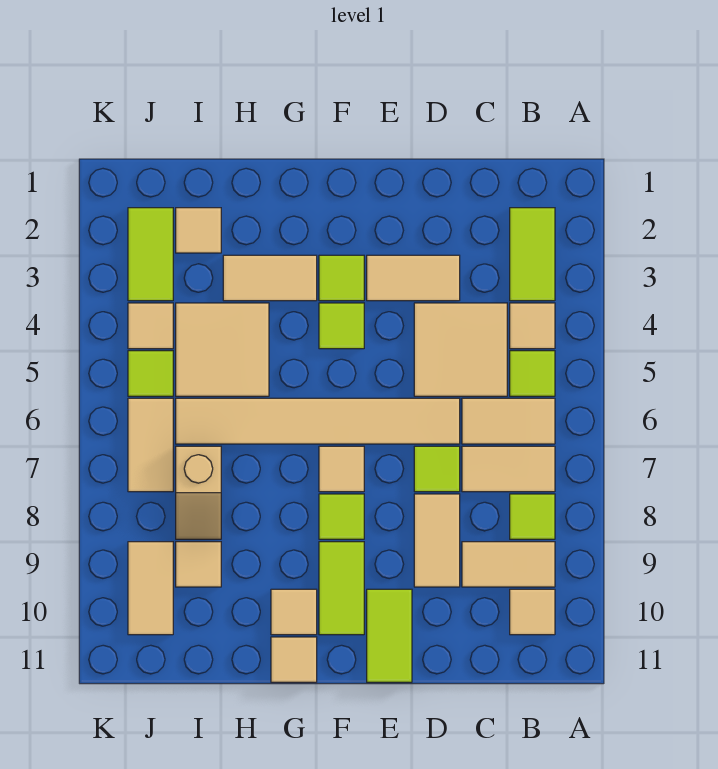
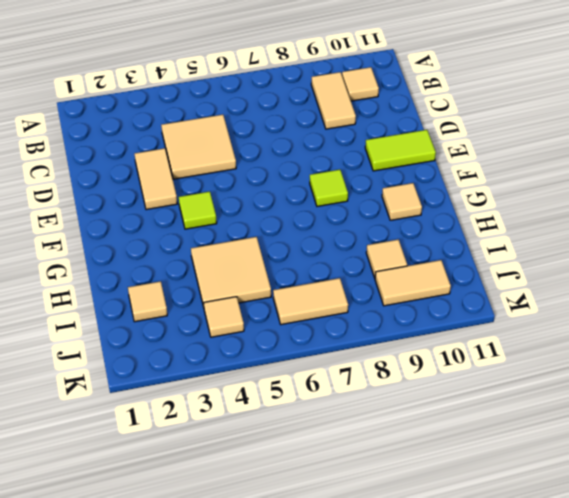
none -> lime 1x2 tile [510,208,555,301]
none -> tan 1x1 tile [510,303,555,349]
none -> lime 1x1 tile [510,351,555,396]
none -> tan 1x2 tile [462,398,555,444]

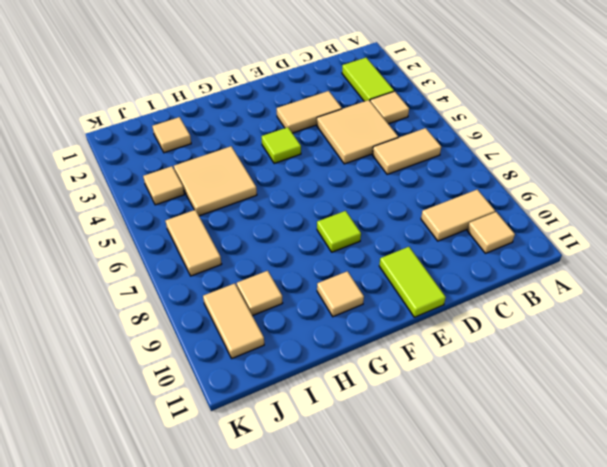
none -> lime 1x1 tile [510,351,555,396]
none -> tan 1x2 tile [462,446,555,492]
none -> lime 1x1 tile [510,494,555,539]
none -> tan 1x6 tile [176,398,460,444]

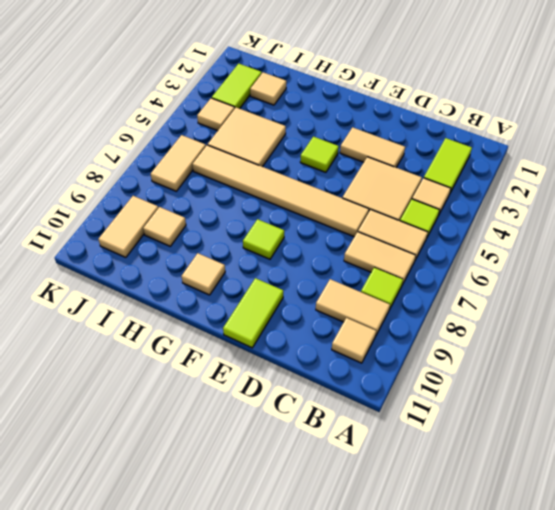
none -> lime 1x1 tile [414,446,460,492]
none -> tan 1x2 tile [414,494,460,587]
none -> lime 1x1 tile [319,255,364,301]
none -> tan 1x1 tile [319,446,364,492]

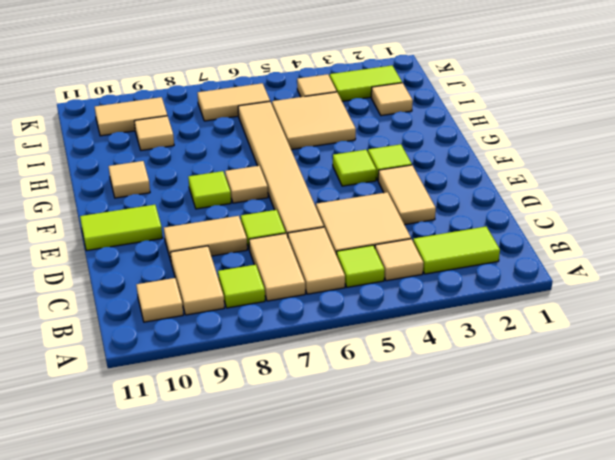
none -> lime 1x2 tile [319,542,364,635]
none -> tan 1x2 tile [223,255,317,301]
none -> tan 1x1 tile [271,637,317,682]
none -> tan 1x2 slope [176,446,221,539]

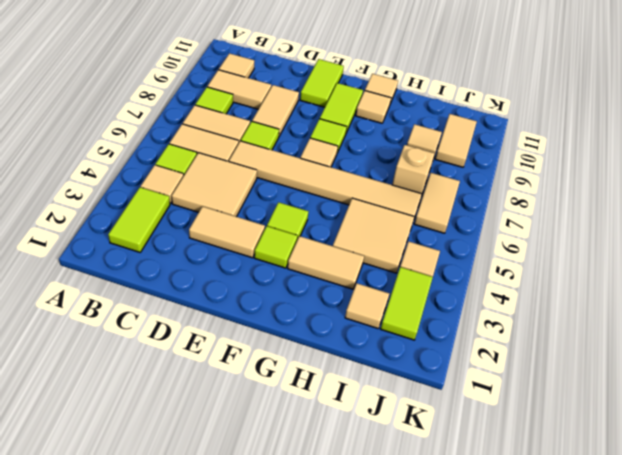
none -> lime 1x1 tile [128,351,173,396]

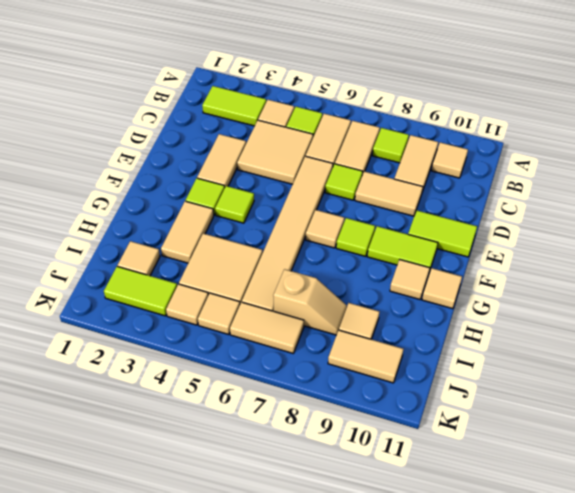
tan 1x1 tile [198,293,240,334] -> lime 1x1 tile [128,351,173,396]

